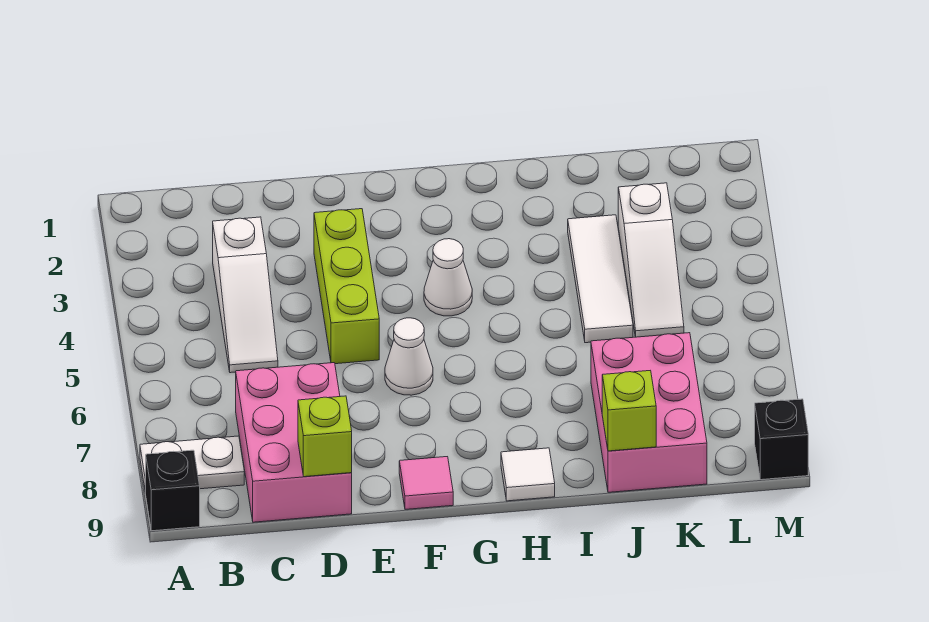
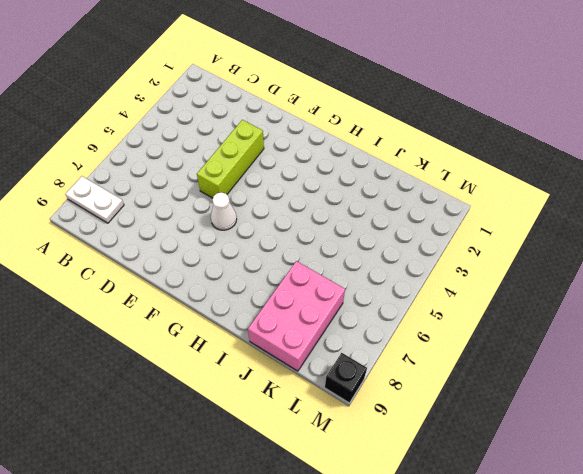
none -> black 1x1 brick [146,450,200,531]
none -> white 1x3 slope [213,217,278,373]
none -> pink 2x3 brick [236,363,352,522]

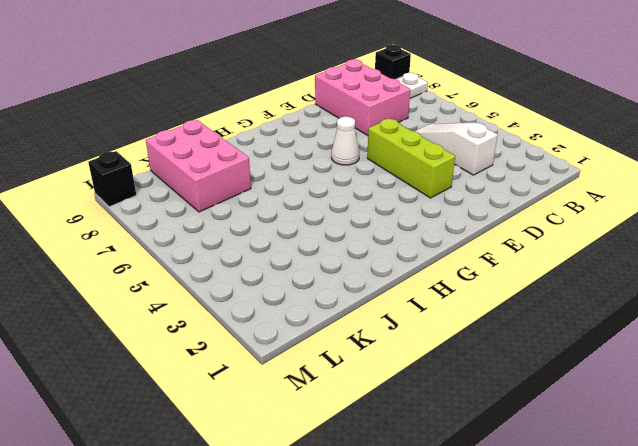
none -> pink 1x1 tile [399,457,453,509]
none -> white 1x1 cone [424,239,472,316]
none -> white 1x1 tile [501,448,555,501]

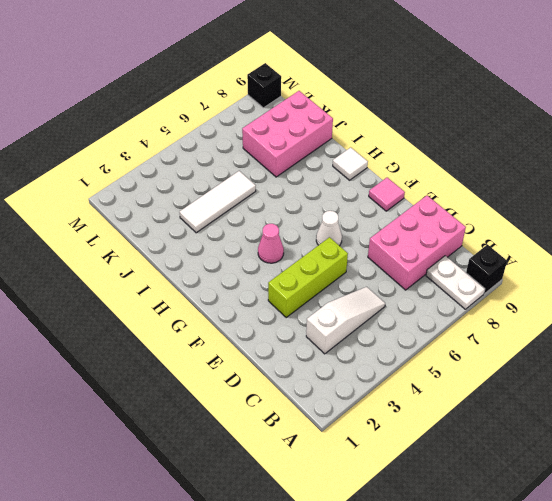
pink 1x1 cone [258,224,284,263] -> white 1x1 cone [424,239,472,316]
none -> white 1x3 slope [618,183,684,337]
none -> lime 1x1 brick [298,396,352,477]
none -> lime 1x1 brick [602,371,656,451]

